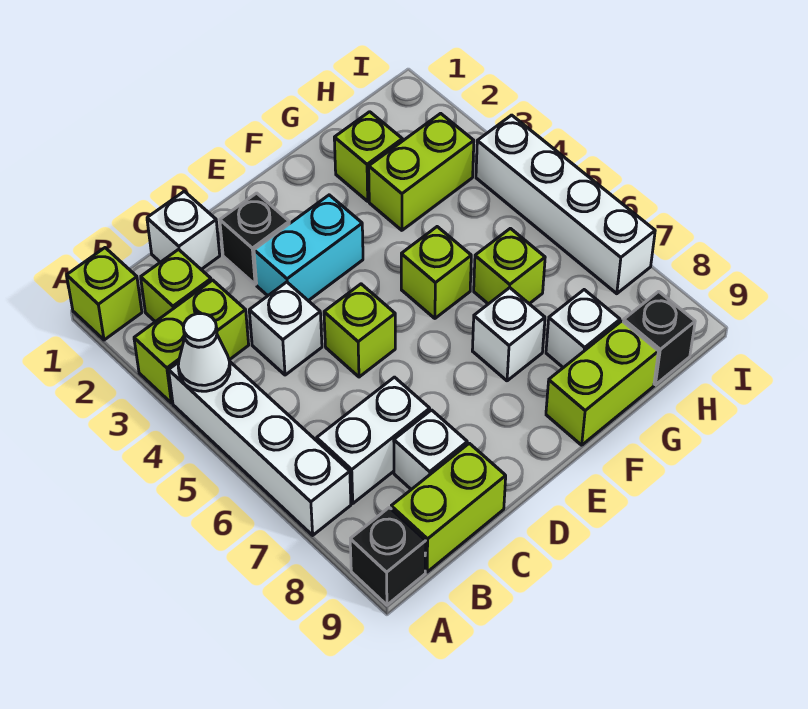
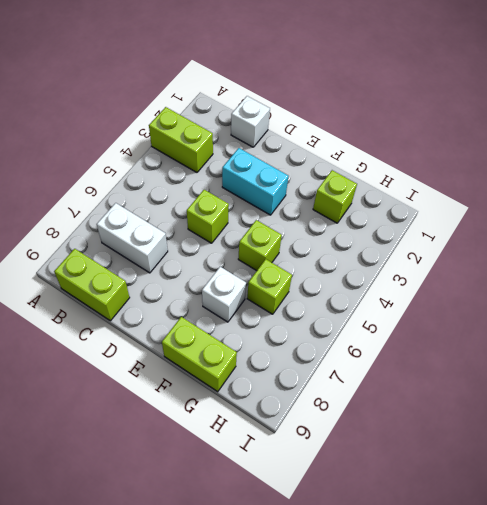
none -> lime 1x1 brick [67,248,142,340]
none -> white 1x4 brick [169,362,351,535]
none -> black 1x1 brick [350,508,426,605]

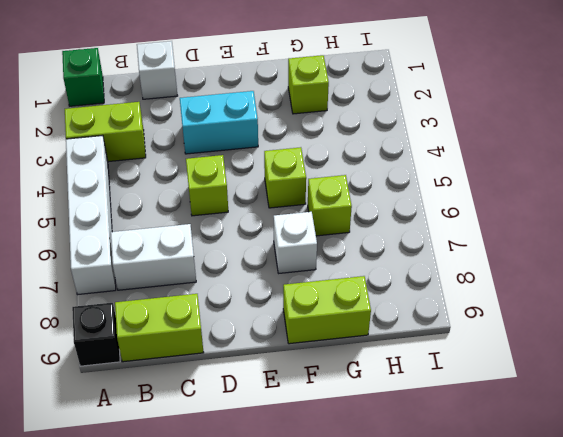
green 1x1 brick [62,48,104,106] -> lime 1x1 brick [67,248,142,340]
none -> lime 1x1 brick [141,250,211,322]
none -> white 1x1 brick [249,282,322,375]
none -> white 1x1 brick [394,410,467,489]

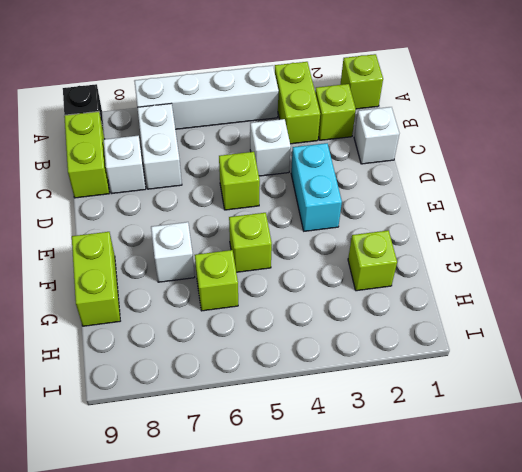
none -> black 1x1 brick [220,193,289,284]
none -> lime 1x2 brick [369,113,474,230]
none -> white 1x1 brick [546,290,620,368]

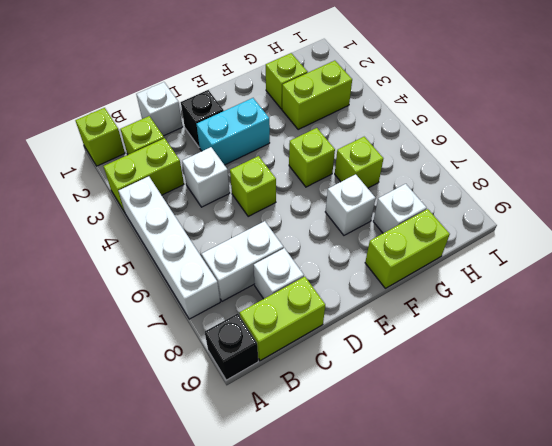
none -> black 1x1 brick [624,291,695,385]
none -> white 1x4 brick [476,115,655,294]
none -> white 1x1 cone [178,314,230,391]

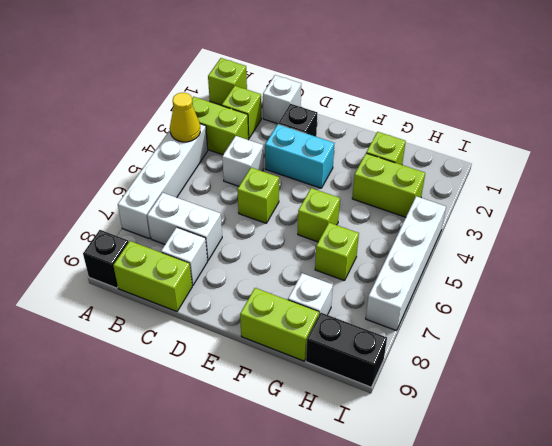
yellow 1x1 cone [170,93,200,142] -> white 1x1 cone [178,314,230,391]
black 1x2 brick [306,313,387,387] -> black 1x1 brick [624,291,695,385]
none -> white 1x1 brick [472,288,545,381]

